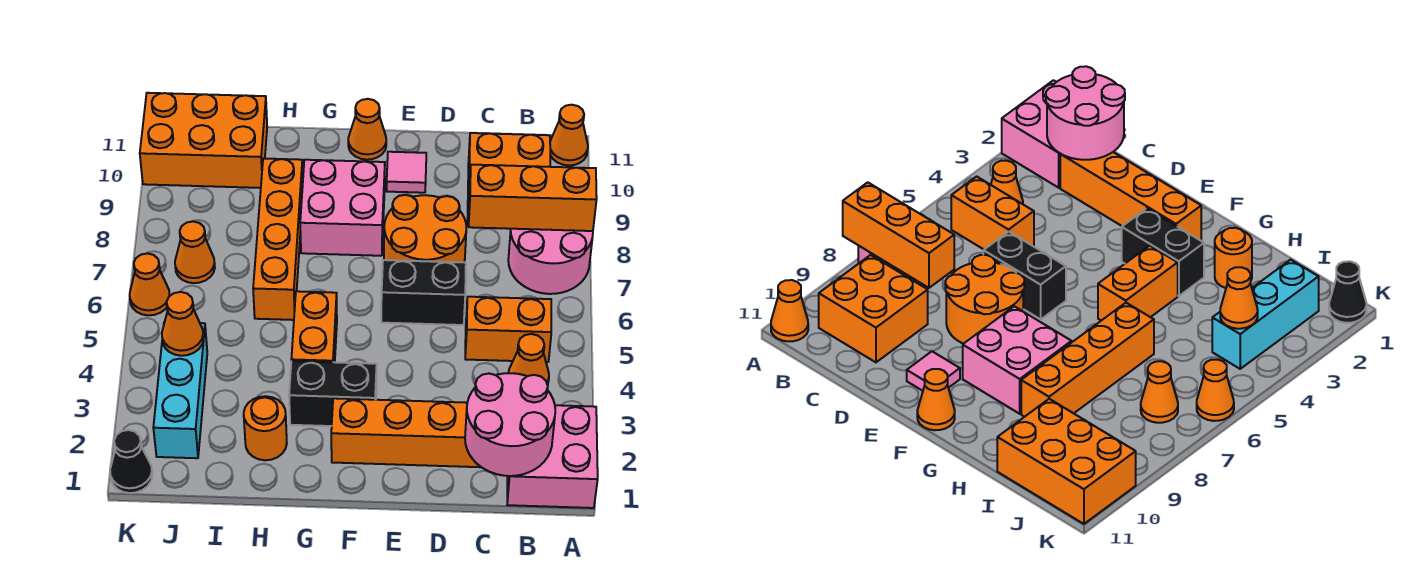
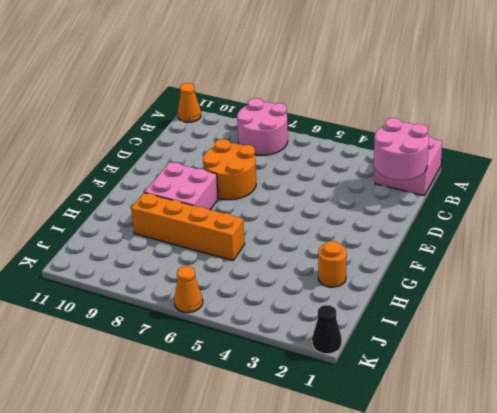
none -> orange 1x1 cone [509,334,549,385]
none -> orange 1x2 brick [465,297,551,362]
none -> orange 2x2 brick [467,133,550,226]

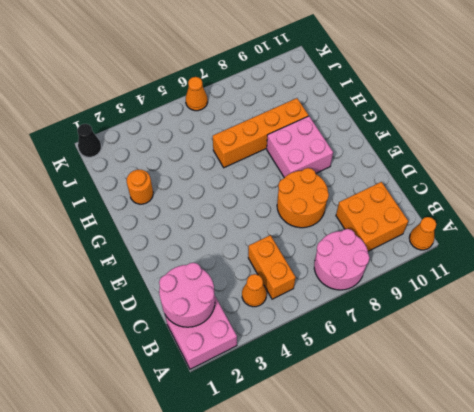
none -> orange 1x4 brick [331,398,481,467]
none -> black 1x2 brick [381,260,466,325]
none -> pink 1x1 tile [387,152,426,193]

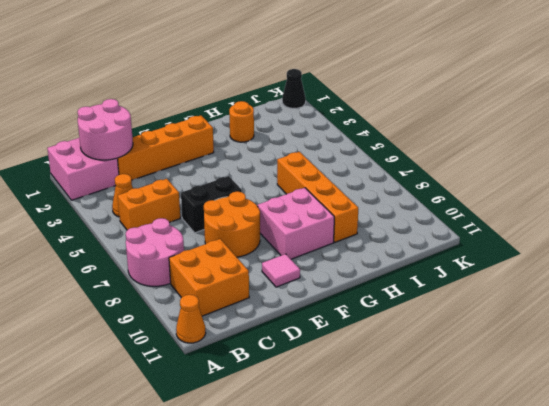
none -> black 1x2 brick [289,361,377,426]
none -> orange 1x1 cone [348,99,386,160]
none -> orange 1x2 brick [291,291,337,362]

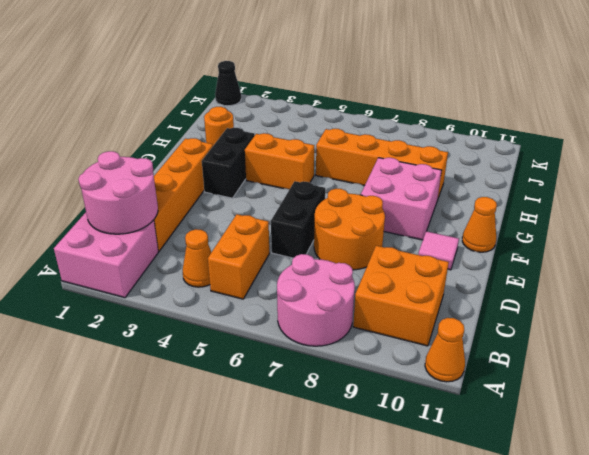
none -> orange 2x3 brick [140,93,267,188]
none -> cyan 1x3 brick [153,322,207,458]
none -> orange 1x1 cone [175,221,215,283]

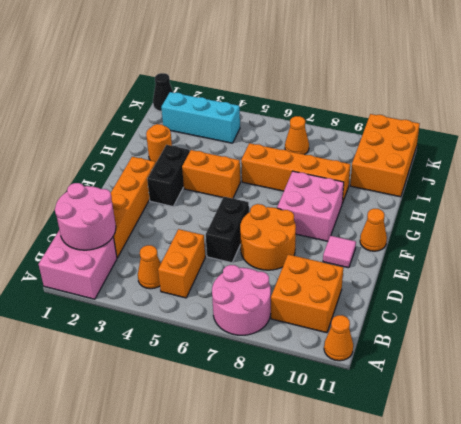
none -> orange 1x1 cone [130,253,170,315]
none -> orange 1x3 brick [469,165,597,231]
none -> orange 1x1 cone [162,292,204,356]

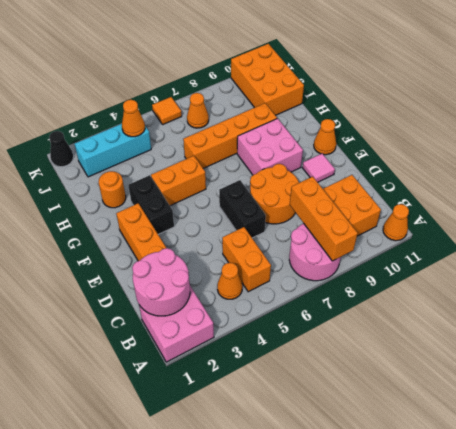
orange 1x1 tile [152,97,182,125] -> orange 1x1 cone [130,253,170,315]

